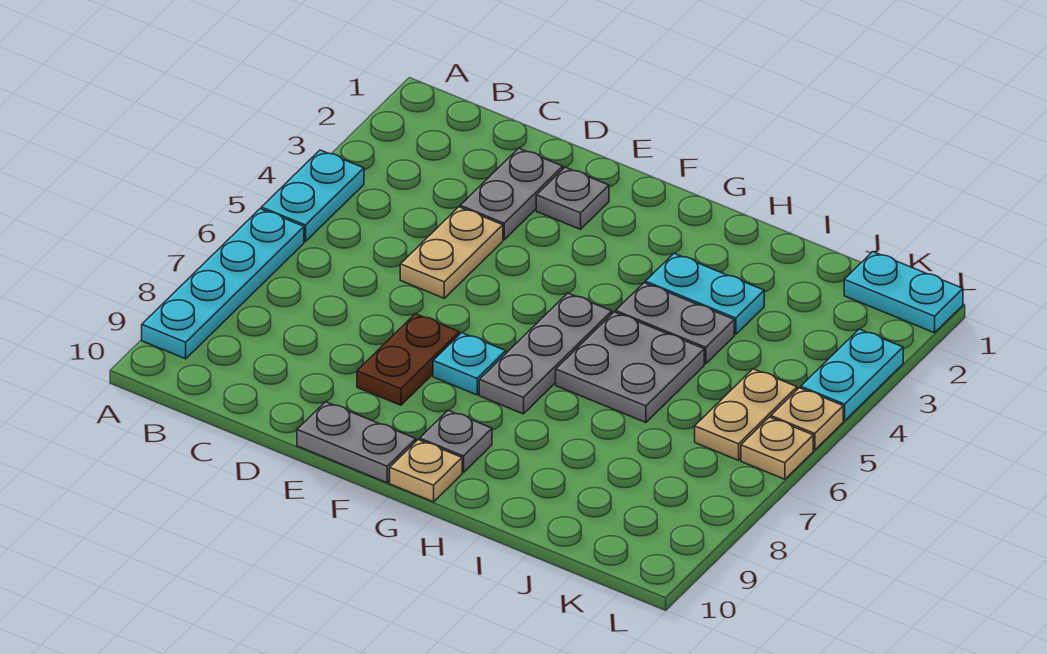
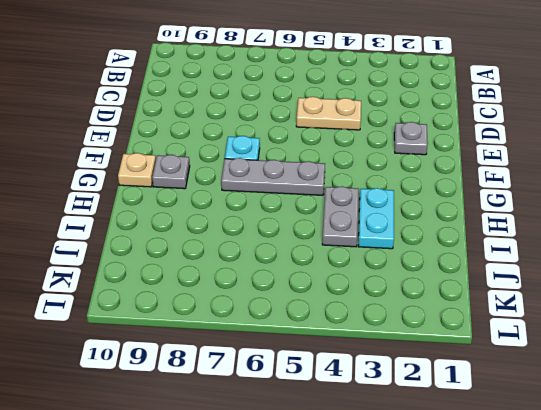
none -> cyan 1x2 plate [261,150,364,242]
none -> cyan 1x4 plate [142,209,304,359]
none -> grey 1x2 plate [460,148,563,240]

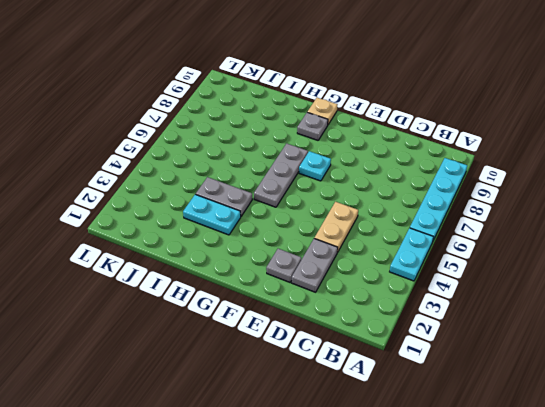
none -> brown 1x2 plate [357,314,459,405]
none -> grey 1x2 plate [297,402,416,483]
none -> grey 2x2 plate [556,312,704,422]

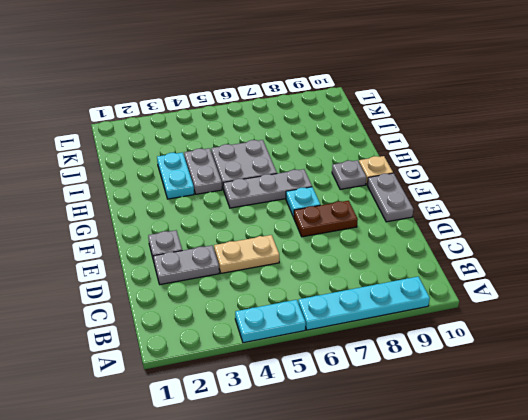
none -> cyan 1x2 plate [844,252,963,333]
none -> tan 1x2 plate [695,369,797,460]
none -> cyan 1x2 plate [801,329,903,421]

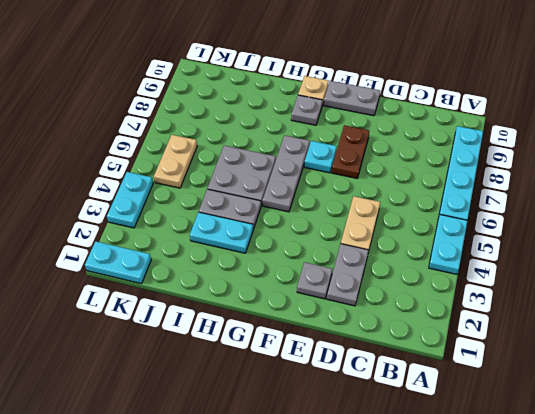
none -> tan 1x1 plate [771,388,843,450]
none -> tan 1x1 plate [741,417,813,479]

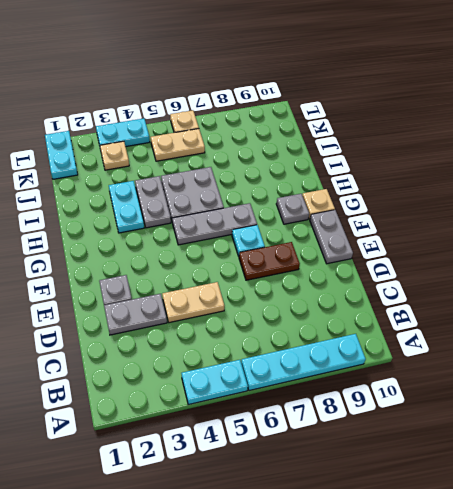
tan 1x1 plate [100,141,129,170] -> tan 1x1 plate moved to [771,388,843,450]

